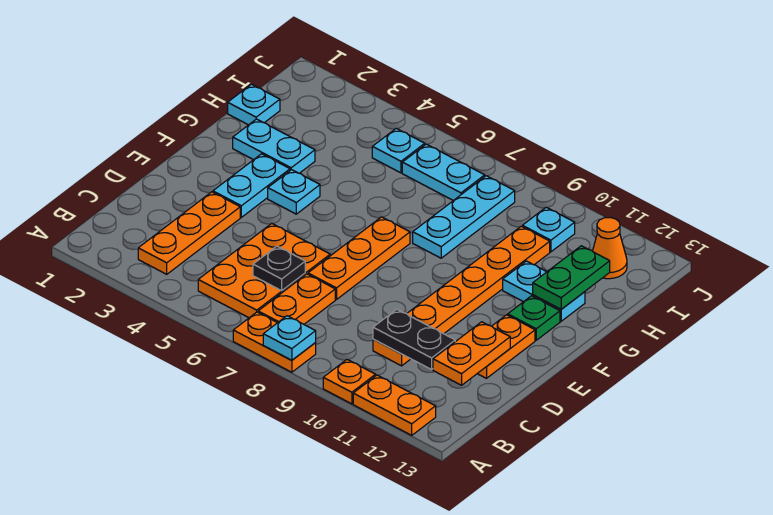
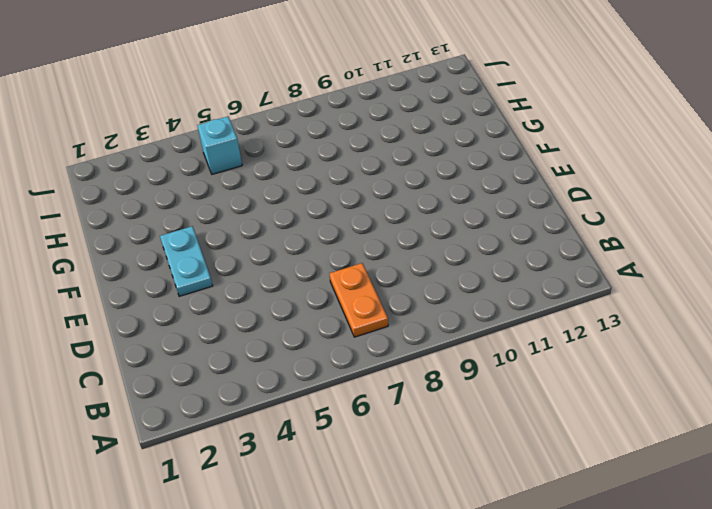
cyan 1x1 brick [197,117,242,174] -> cyan 1x1 plate [372,128,425,173]
none -> orange 1x2 plate [233,312,316,372]
none -> orange 1x1 plate [323,360,376,404]
none -> orange 1x2 plate [353,375,436,435]

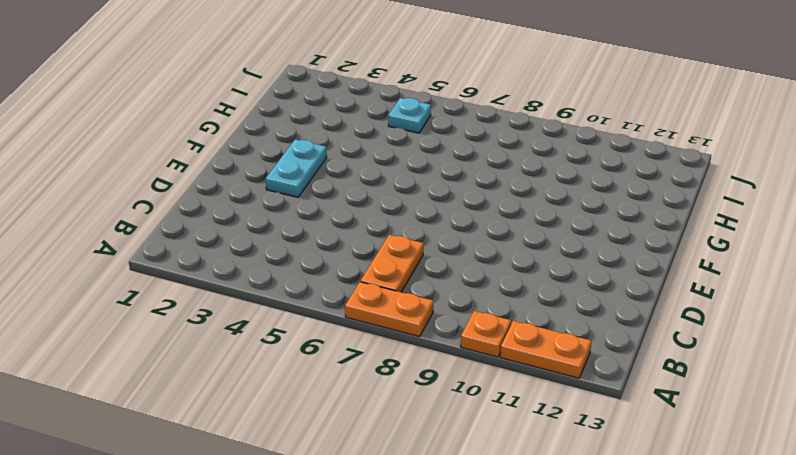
none -> orange 1x3 plate [138,192,240,274]
none -> orange 2x3 plate [198,223,331,318]
none -> orange 1x6 plate [373,226,550,366]

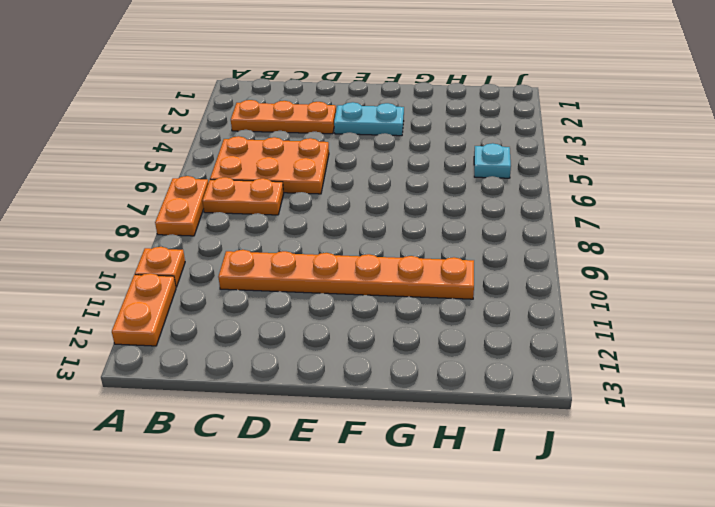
none -> orange 1x3 plate [308,217,410,299]
none -> orange 1x2 plate [477,315,535,378]
none -> cyan 1x1 plate [268,170,320,214]

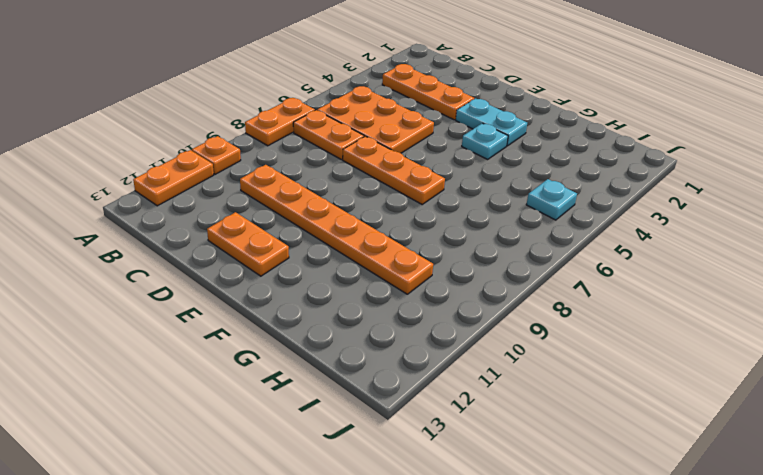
none -> green 1x1 plate [508,296,560,340]
none -> cyan 1x2 plate [233,119,315,173]
none -> cyan 1x3 plate [413,176,515,258]

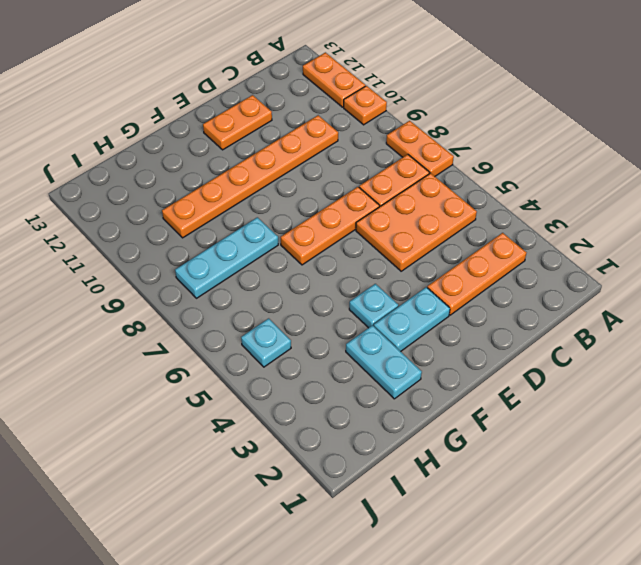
none -> green 1x1 plate [508,296,560,340]
none -> cyan 1x2 plate [503,261,585,321]
none -> cyan 1x1 plate [228,84,280,125]

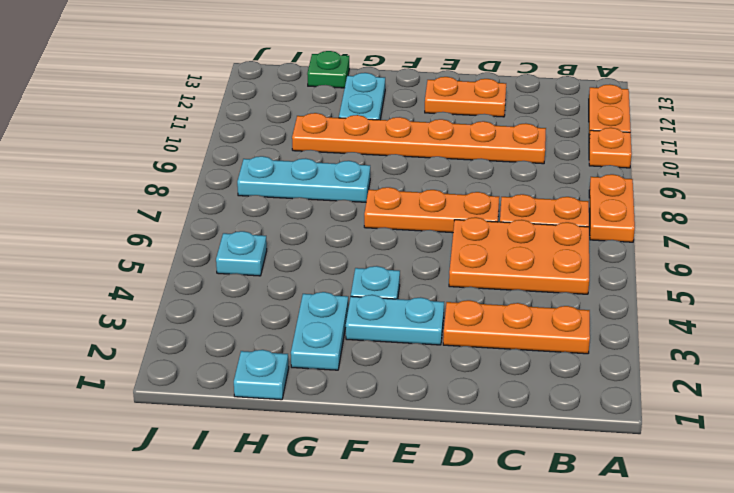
green 1x1 plate [307,51,349,88] -> green 1x1 plate moved to [508,296,560,340]
none -> cyan 1x2 plate [402,144,485,201]
none -> cyan 1x1 plate [522,207,575,252]
none -> orange 1x1 cone [593,217,627,279]

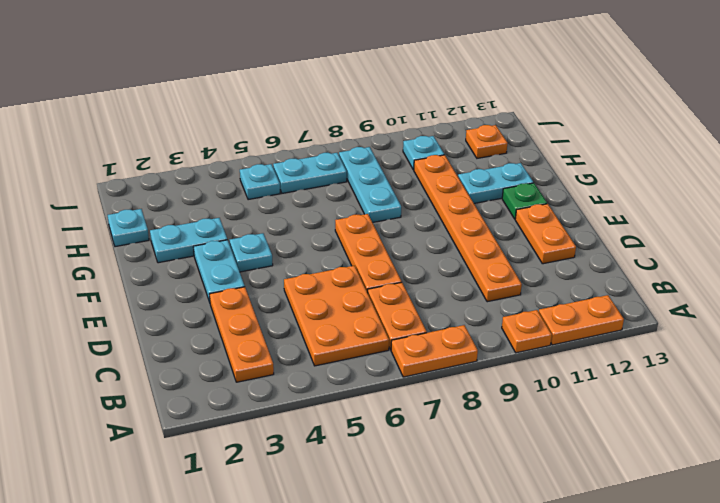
orange 1x1 plate [466,125,507,158] -> orange 1x1 cone [593,217,627,279]
none -> cyan 1x1 plate [263,316,316,360]
none -> black 1x1 plate [253,246,305,291]
none -> black 1x2 plate [373,309,455,370]

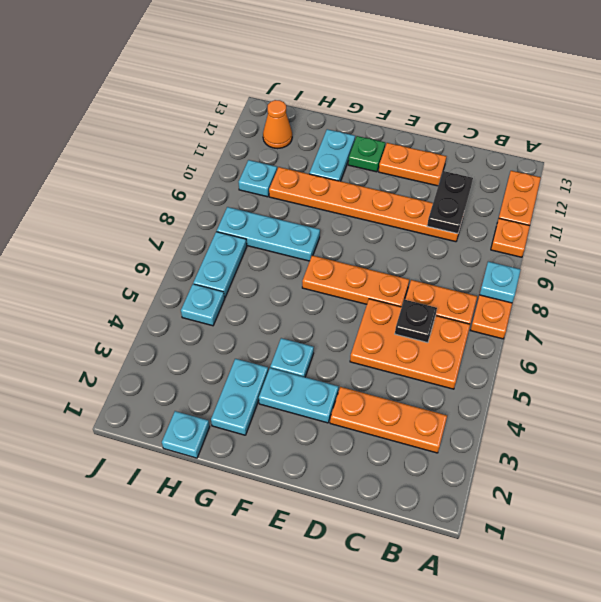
none -> orange 1x2 plate [433,322,510,385]
none -> green 1x2 plate [533,246,610,309]

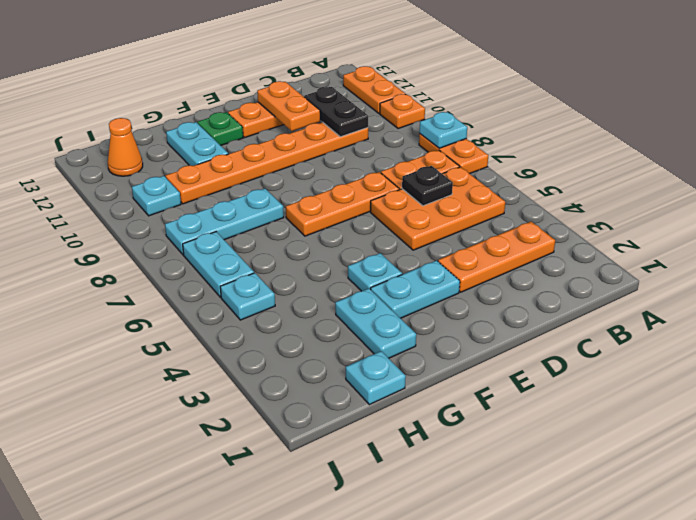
orange 1x2 plate [257,81,320,131] -> orange 1x2 plate turned to [433,322,510,385]
none -> green 1x2 plate [533,246,610,309]

